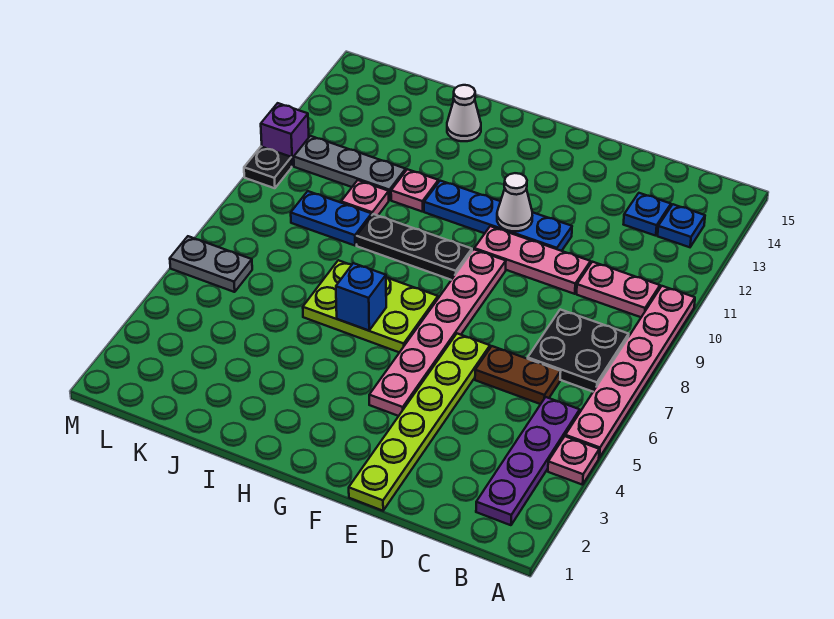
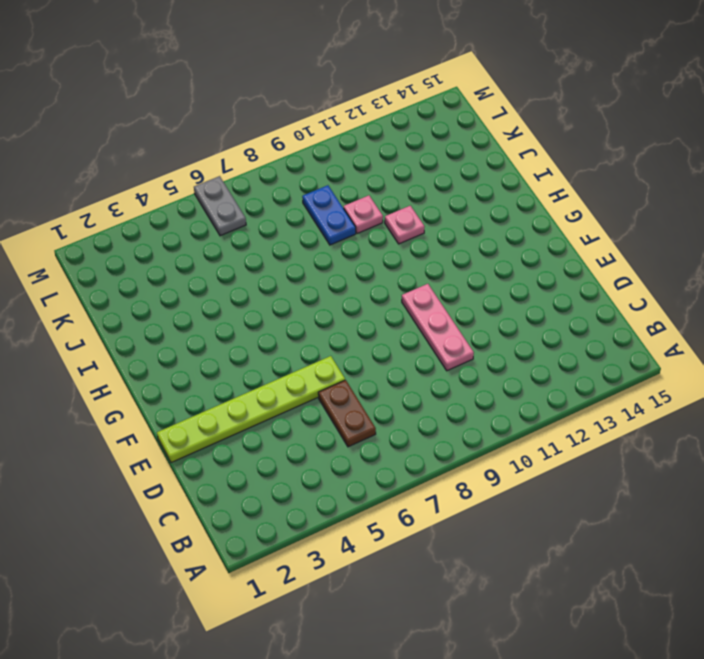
none -> pink 1x1 plate [548,436,599,485]
none -> pink 1x6 plate [565,286,695,458]
none -> purple 1x4 plate [476,397,580,525]

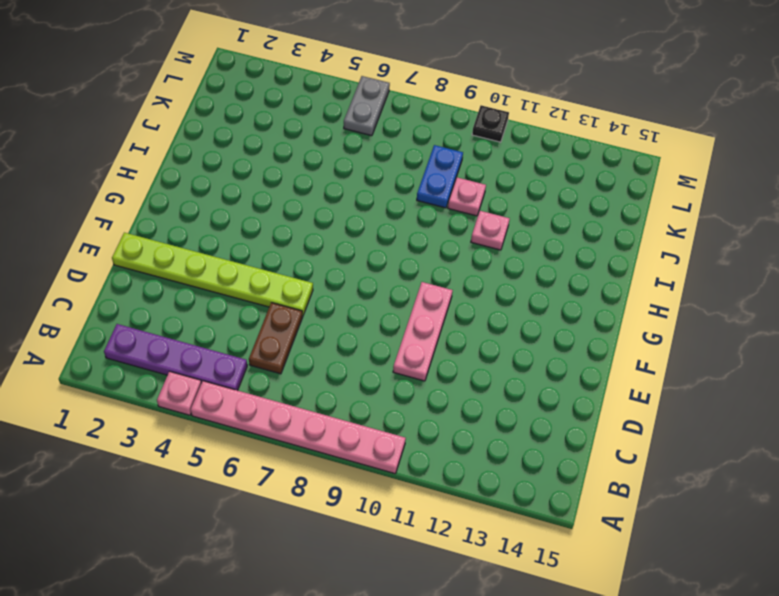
none -> black 2x2 plate [528,309,629,392]
none -> pink 1x2 plate [577,262,660,317]
none -> blue 1x1 plate [658,204,705,247]

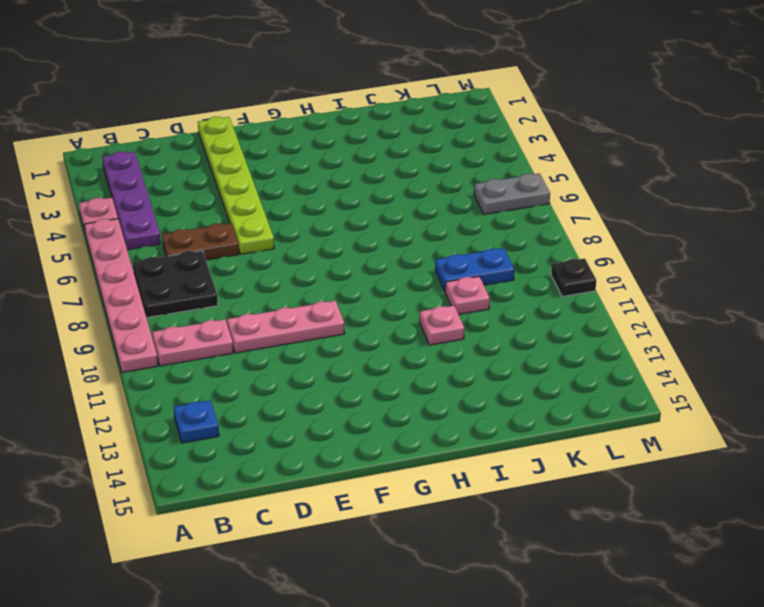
none -> blue 1x1 plate [623,193,671,236]
none -> blue 1x4 plate [424,181,572,251]
none -> pink 1x6 plate [369,249,506,416]

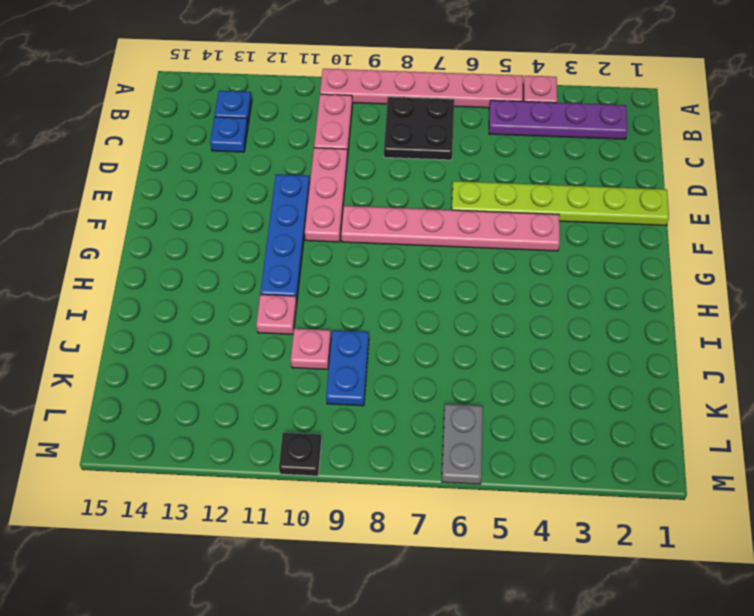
none -> brown 1x2 plate [475,346,561,404]
none -> lime 2x3 plate [303,260,438,352]
none -> black 1x3 plate [357,214,472,280]

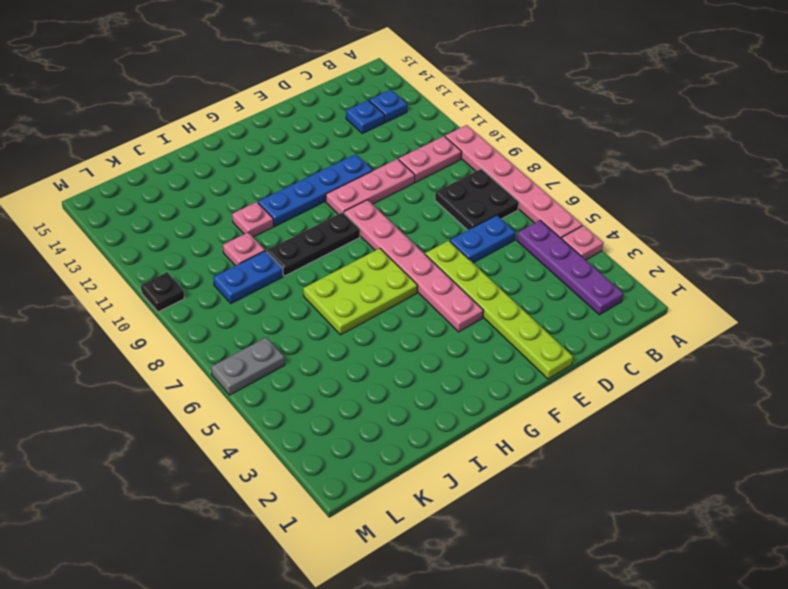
blue 1x2 plate [450,215,516,263] -> brown 1x2 plate [475,346,561,404]
none -> white 1x1 cone [447,85,481,141]
none -> grey 1x3 plate [294,136,406,200]
none -> purple 1x1 brick [261,103,309,166]

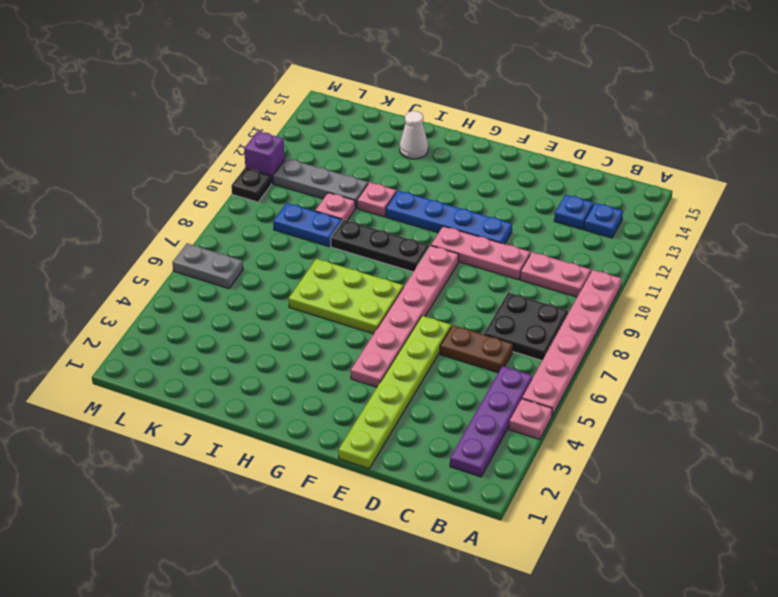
none -> white 1x1 cone [497,173,532,231]
none -> blue 1x1 brick [336,263,386,331]

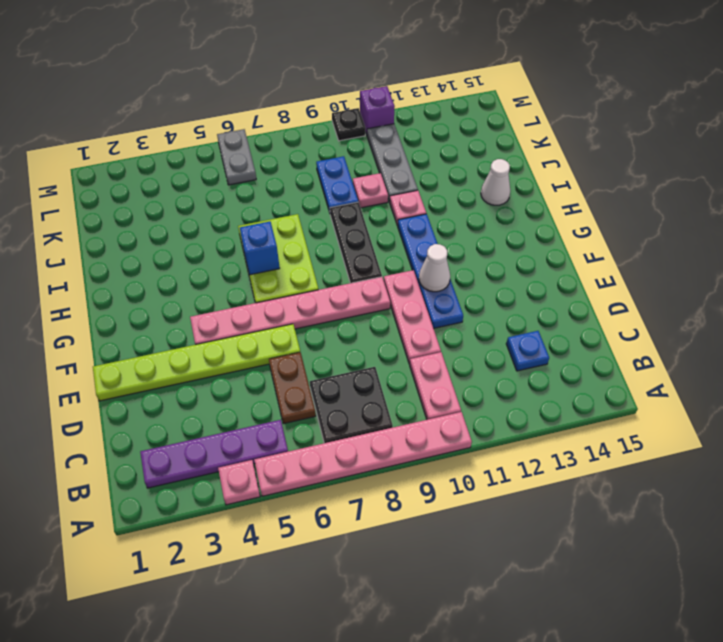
none -> blue 1x1 plate [658,204,705,247]

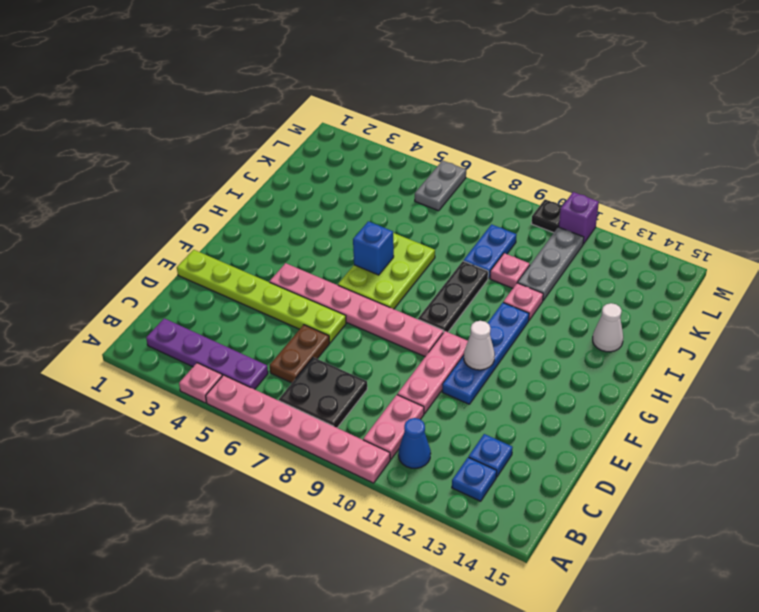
blue 1x1 cone [398,418,431,468] -> none

